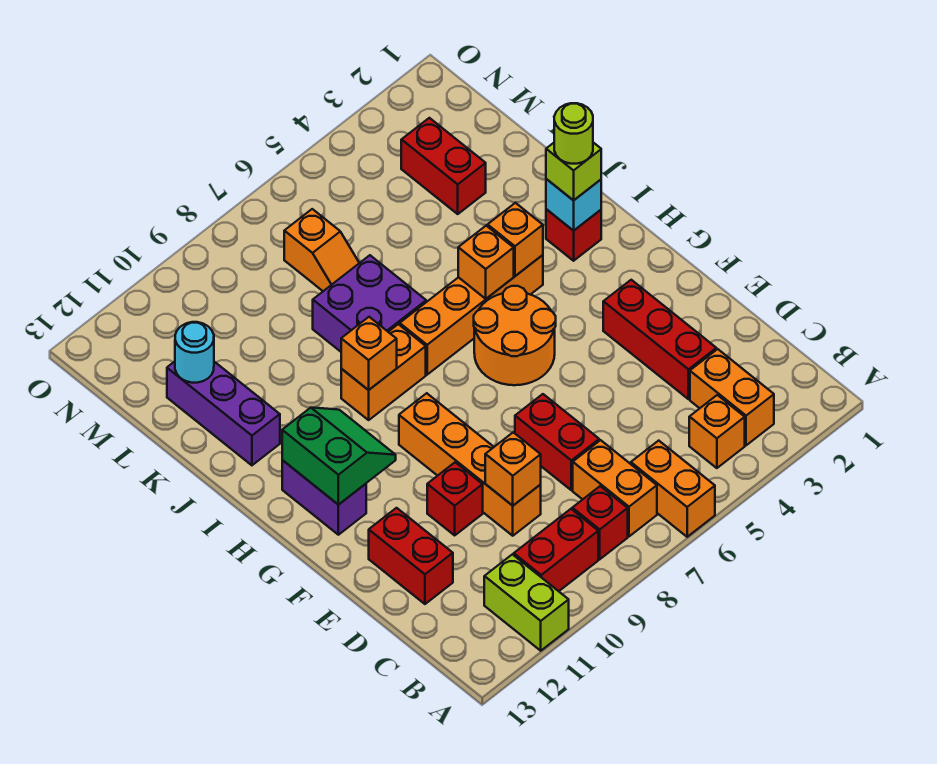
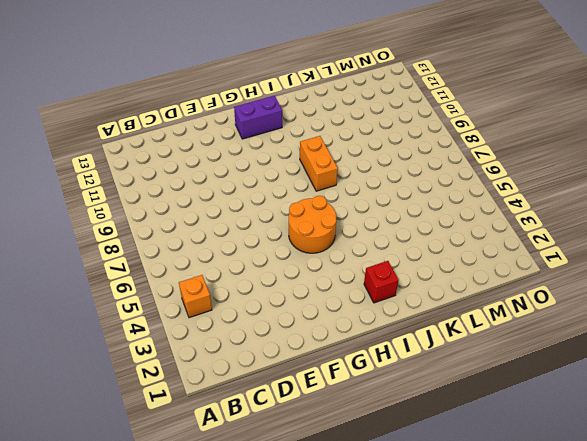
none -> orange 1x2 brick [631,441,715,537]
none -> lime 1x2 brick [484,554,569,651]
none -> orange 1x2 brick [690,349,774,445]
none -> orange 1x2 brick [573,440,657,536]

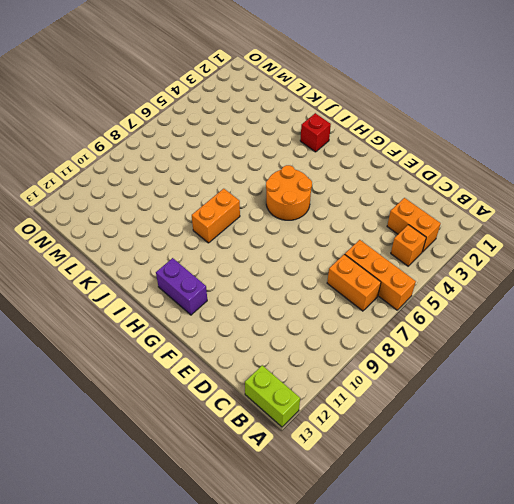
orange 1x3 brick [345,240,416,310] -> orange 1x2 brick [631,441,715,537]
lime 1x2 brick [245,365,300,427] -> lime 1x2 brick moved to [484,554,569,651]
none -> red 1x1 brick [572,486,628,559]
none -> red 1x2 brick [514,509,598,591]
none -> red 1x3 brick [603,280,716,399]
none -> red 1x2 brick [515,394,599,490]

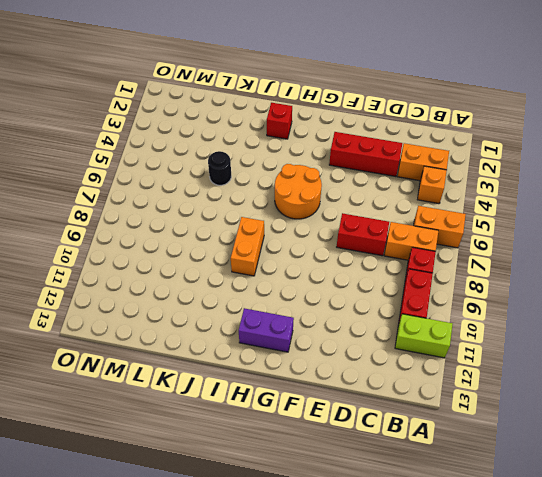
black 1x1 round brick [208,151,231,185] -> none
none -> orange 1x4 brick [399,393,541,536]
none -> red 1x2 brick [369,508,453,604]
none -> red 1x1 brick [427,462,483,535]
none -> orange 1x4 brick [400,255,543,375]

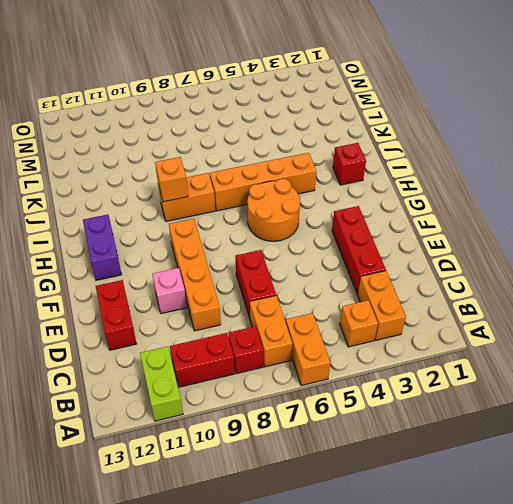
pink 1x1 brick [152,268,187,314] -> red 1x1 brick [427,462,483,535]
none -> purple 2x2 brick [313,255,426,352]
none -> purple 1x3 brick [167,362,280,465]
none -> red 1x2 brick [401,118,486,214]
none -> orange 1x2 slope [284,209,359,291]

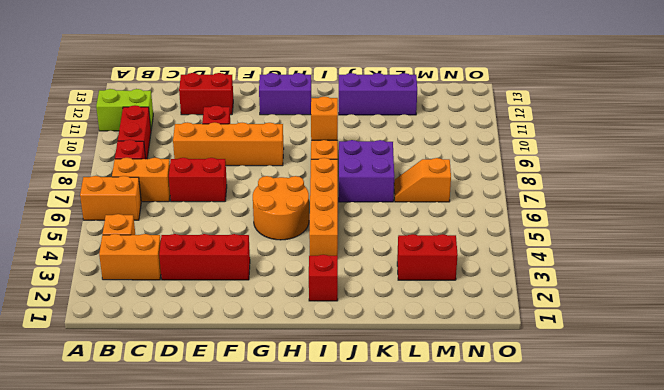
none -> orange 1x1 brick [485,432,541,506]
none -> green 2x2 slope [282,408,396,505]
none -> cyan 1x1 brick [546,179,601,231]
none -> orange 1x1 brick [488,203,543,276]

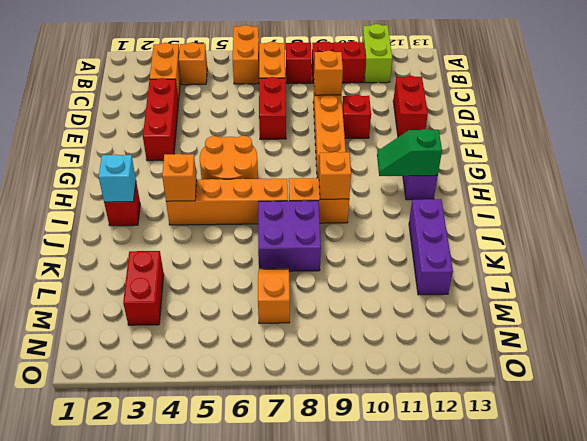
green 1x2 slope [377,129,442,176] -> green 2x2 slope [282,408,396,505]
none -> orange 1x1 brick [458,226,514,299]
none -> cyan 1x1 round brick [175,322,214,383]
none -> lime 1x1 brick [546,143,601,200]
none -> lime 1x1 round brick [554,103,593,164]

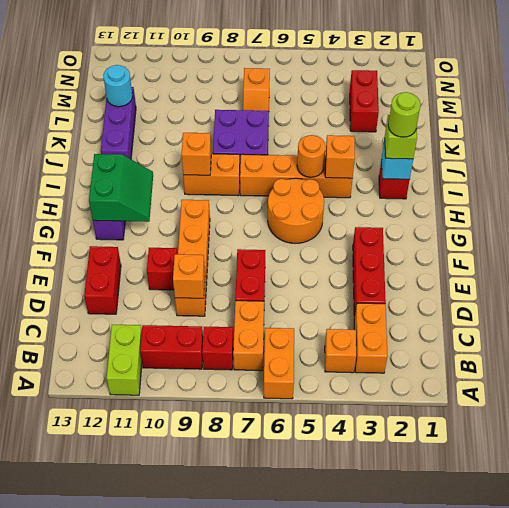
orange 1x1 round brick [297,135,326,177] -> orange 1x1 brick [458,226,514,299]

